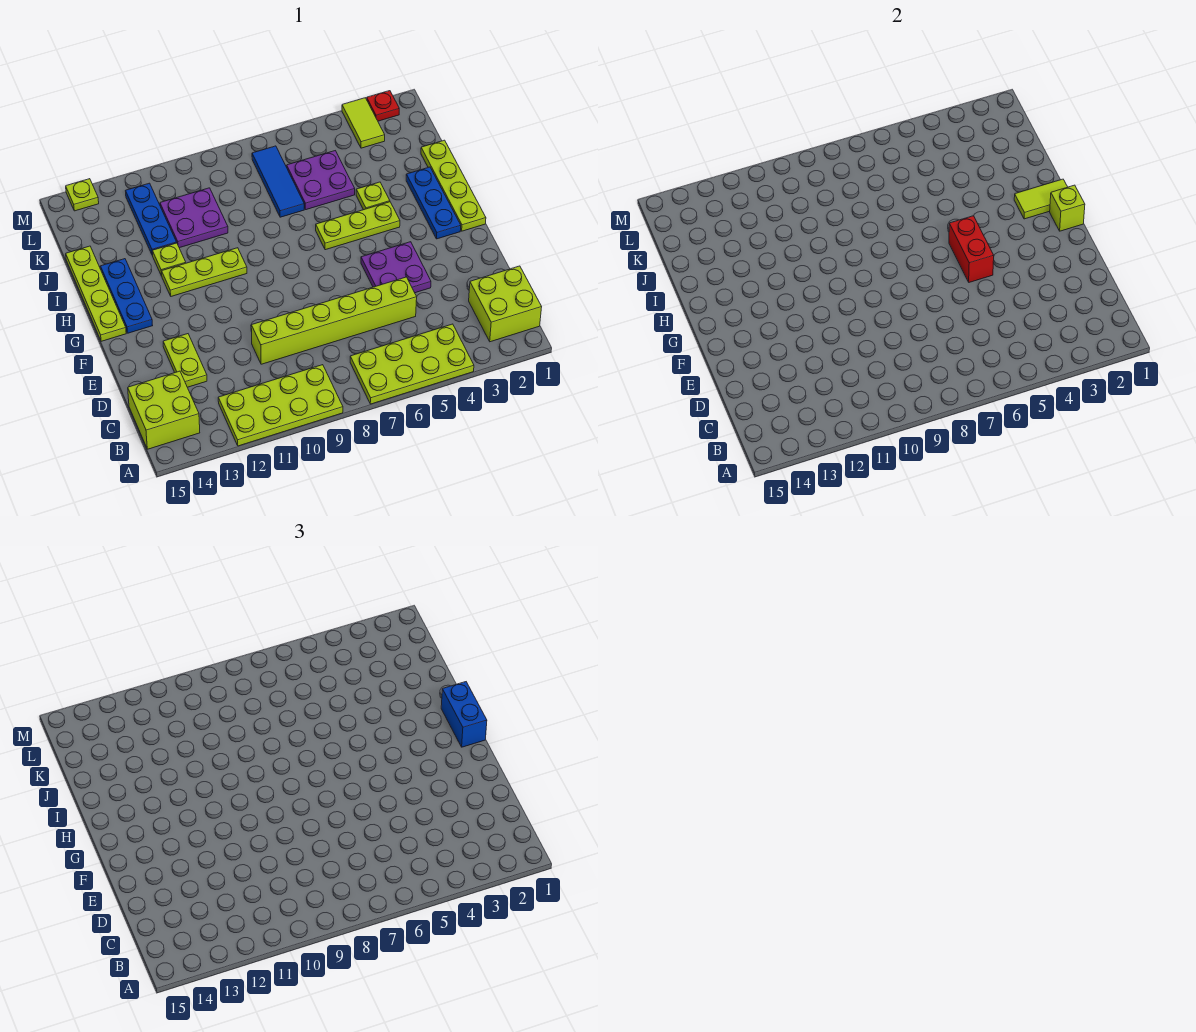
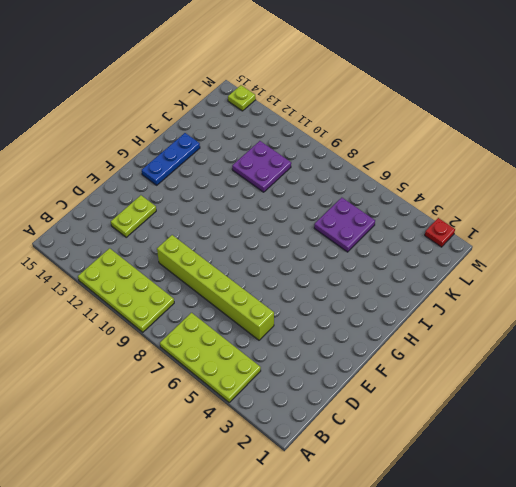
none -> lime 2x2 brick [469,266,542,342]
none -> lime 2x2 brick [128,371,200,449]
none -> purple 2x2 plate [361,242,431,293]

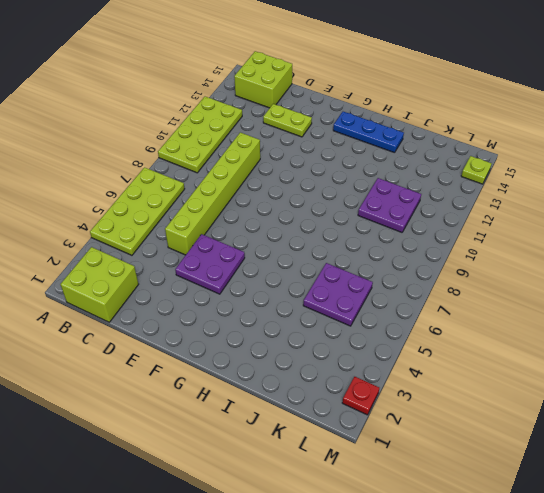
none -> lime 1x4 plate [421,140,486,231]
none -> blue 1x3 plate [406,167,461,239]
none -> lime 1x4 plate [66,246,126,341]

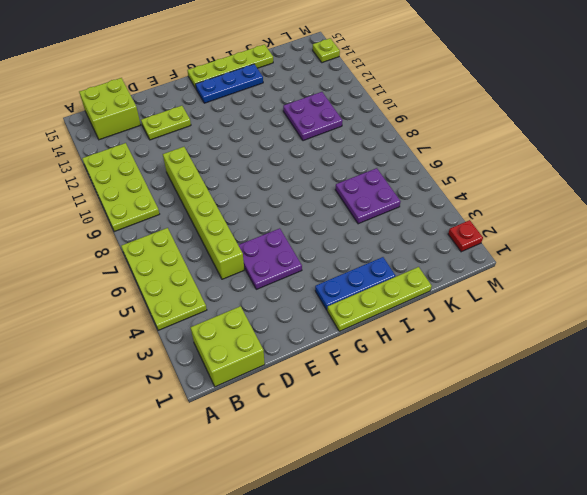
none -> lime 1x3 plate [316,202,400,250]
none -> lime 1x3 plate [162,248,247,296]
none -> lime 1x1 plate [356,182,390,210]

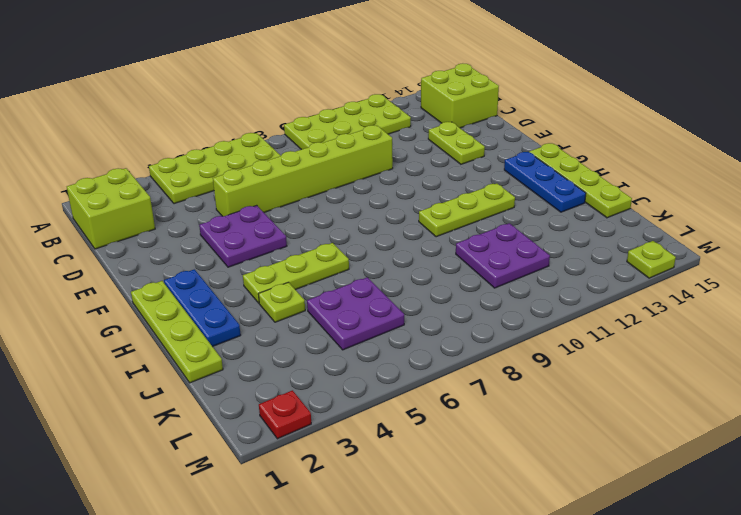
none -> lime 1x1 plate [152,243,186,276]
none -> blue 1x3 tile [252,146,304,217]
none -> blue 1x3 plate [126,183,177,255]

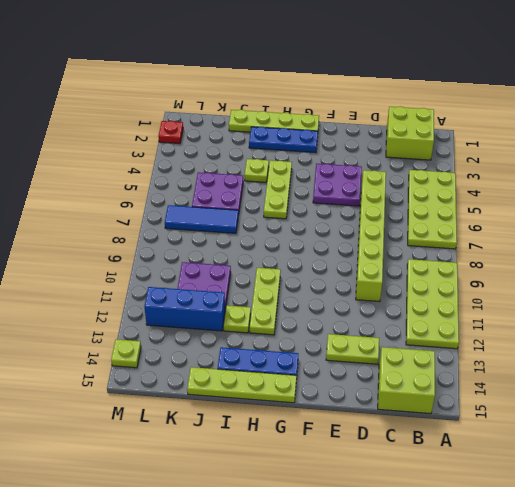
blue 1x3 brick [144,287,225,331] -> blue 1x3 plate [126,183,177,255]
none -> lime 1x2 tile [342,98,385,148]
none -> red 1x2 brick [949,216,994,282]
none -> lime 1x1 brick [1050,185,1085,231]

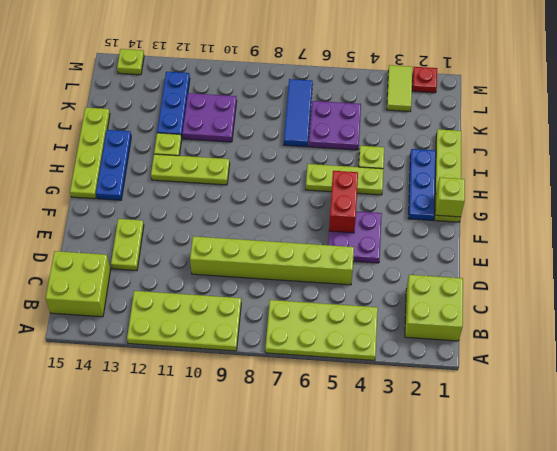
none -> lime 1x2 tile [1014,179,1067,219]
none -> blue 1x2 brick [441,682,487,747]

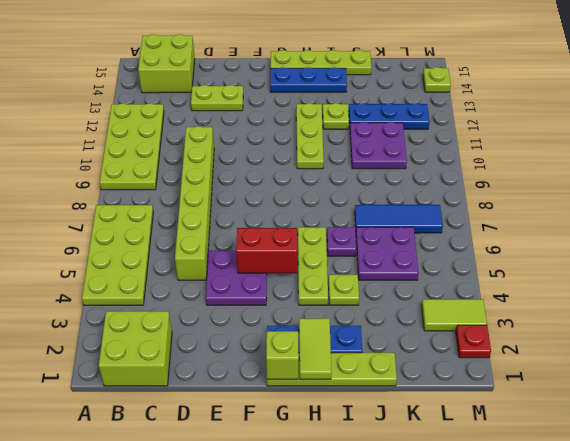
purple 1x1 plate [327,227,356,256] -> none
none -> blue 1x2 brick [441,682,487,747]

